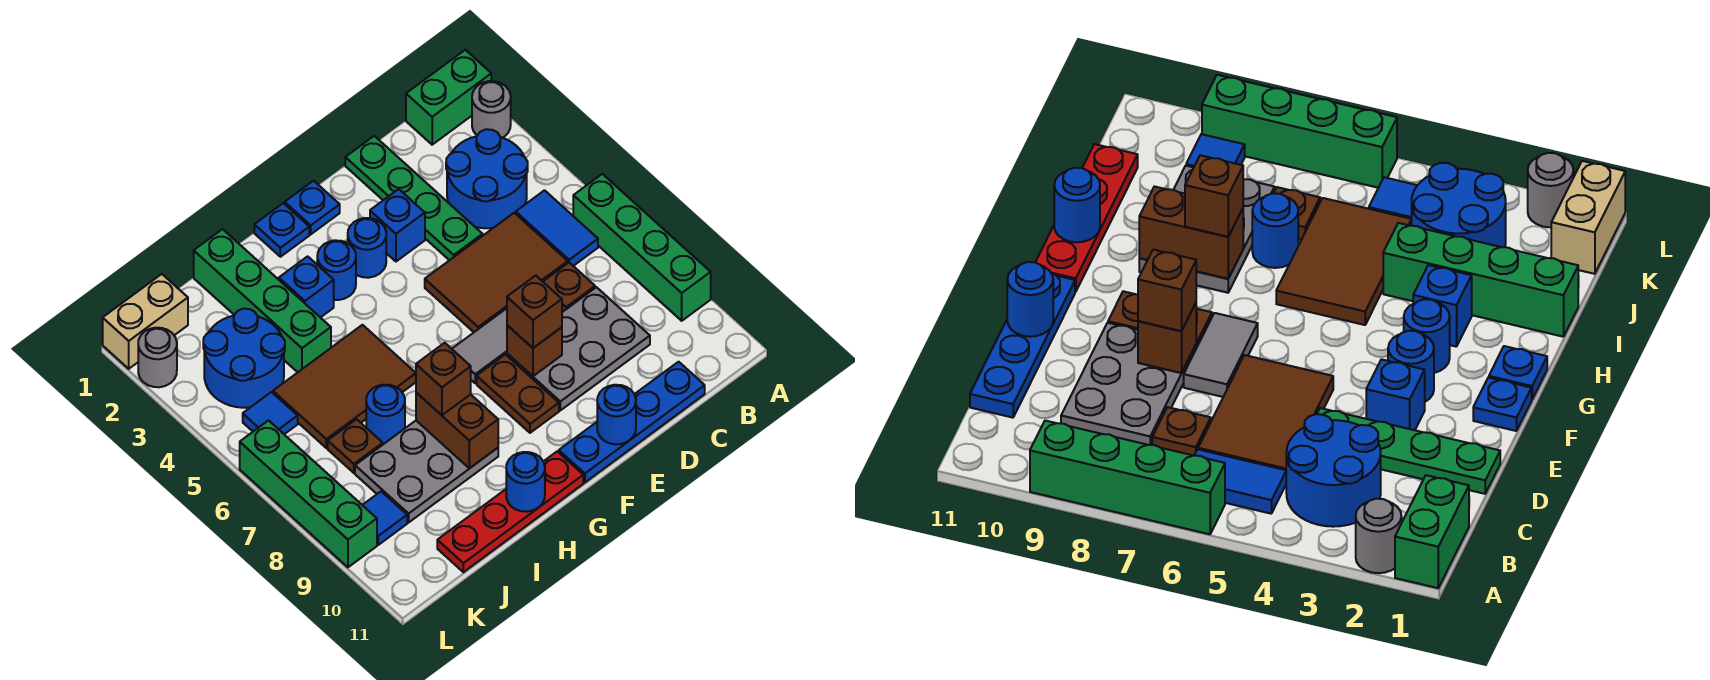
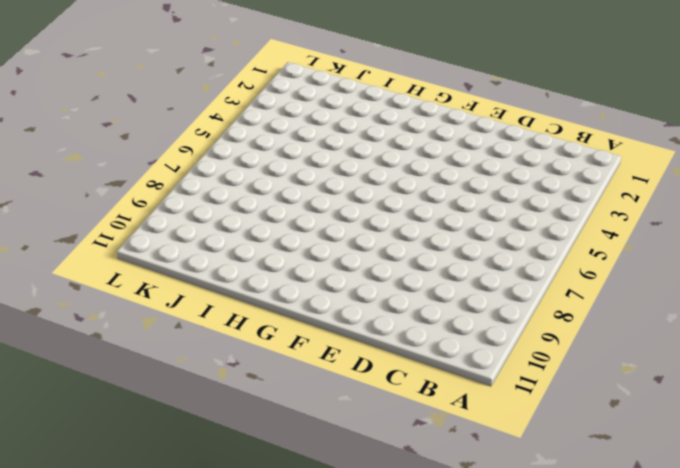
none -> green 1x2 brick [406,50,491,145]
none -> grey 1x1 round brick [472,81,511,138]
none -> green 1x4 brick [573,174,711,321]
none -> blue 2x2 round brick [446,129,528,228]

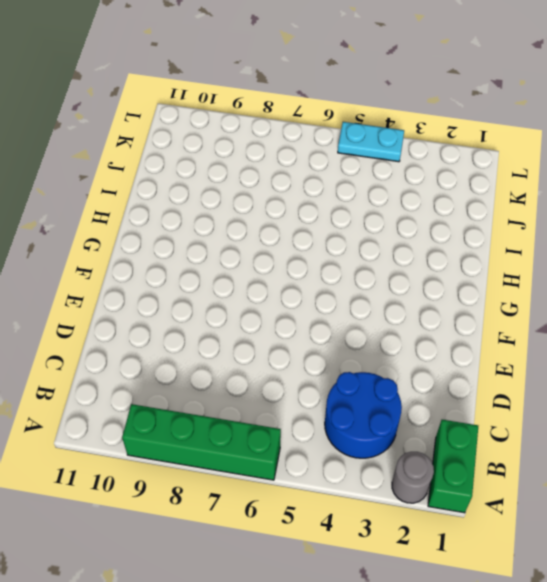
cyan 1x2 plate [338,122,404,162] -> none
none -> blue 1x2 tile [516,190,598,266]
none -> brown 2x3 tile [425,213,568,332]
none -> brown 1x1 plate [543,263,595,312]
none -> grey 2x3 plate [507,287,650,410]

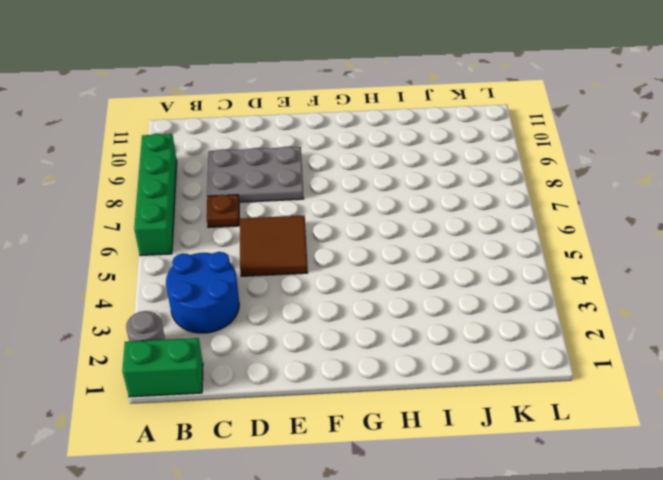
brown 2x2 tile [240,216,308,276] -> brown 2x3 tile [425,213,568,332]
none -> blue 1x2 tile [516,190,598,266]
none -> blue 1x4 plate [559,362,705,483]
none -> green 1x4 plate [345,136,483,260]
none -> blue 1x1 brick [370,189,425,261]

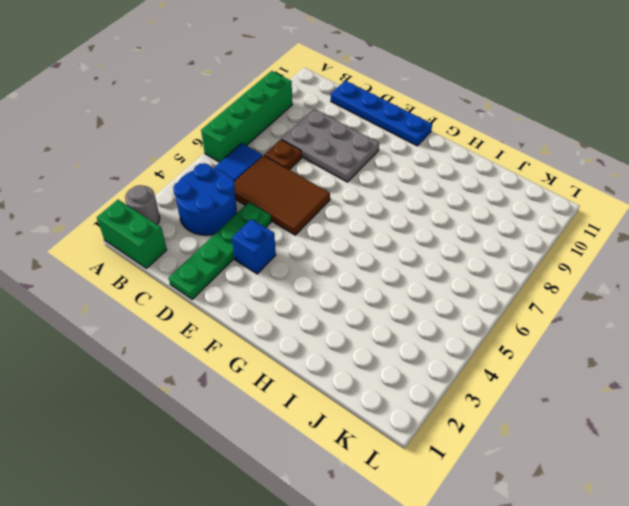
none -> grey 1x2 tile [452,308,507,383]
none -> blue 1x1 plate [285,181,340,234]
none -> blue 1x1 round brick [348,218,386,278]
none -> brown 1x2 plate [477,354,559,433]

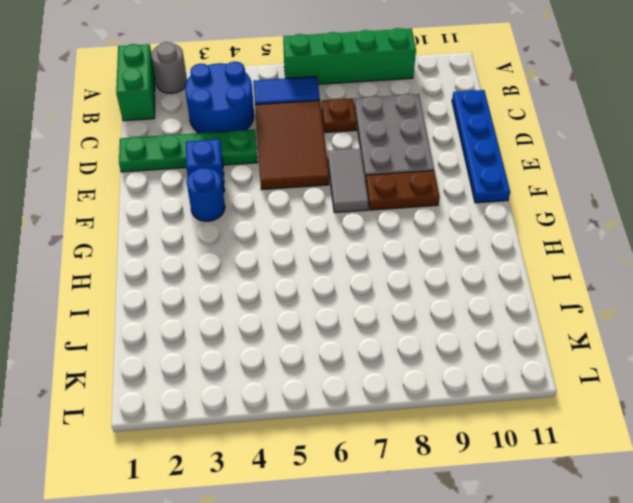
none -> blue 1x1 plate [285,181,340,234]
none -> blue 1x1 plate [254,203,309,257]
none -> blue 1x1 round brick [317,240,356,300]
none -> red 1x4 plate [437,451,583,572]

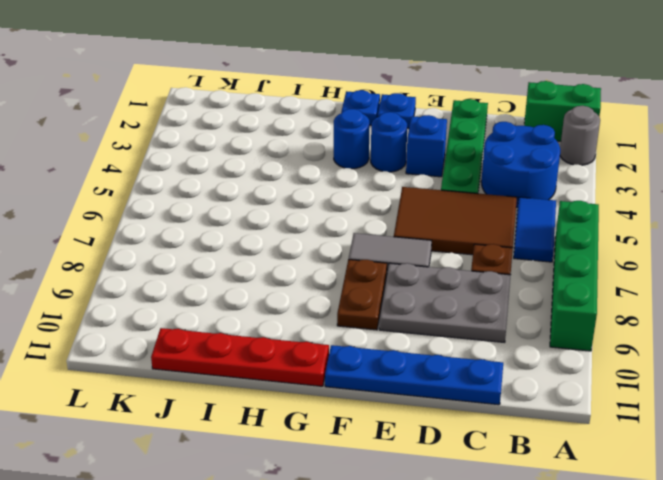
none -> blue 1x1 brick [279,256,334,318]
none -> brown 2x3 tile [273,325,416,448]
none -> grey 2x3 plate [355,421,498,522]
none -> green 1x4 brick [194,229,331,372]

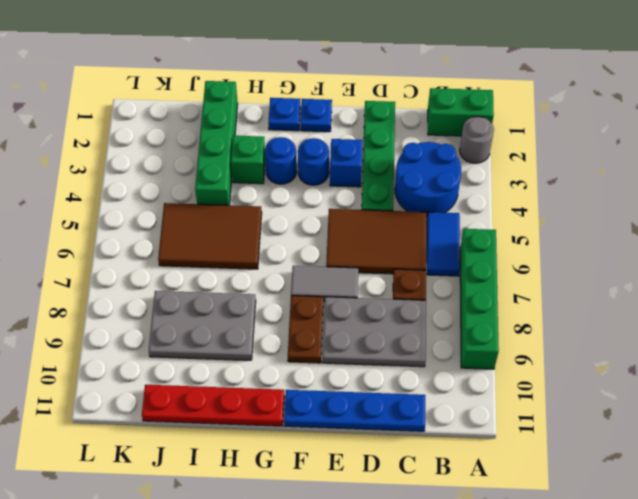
green 1x1 brick [231,136,265,184] -> blue 1x1 brick [279,256,334,318]
none -> blue 1x1 round brick [366,385,405,444]
none -> blue 2x2 round brick [203,309,285,408]
none -> brown 1x1 plate [328,419,383,473]
none -> tan 1x2 brick [103,274,188,369]

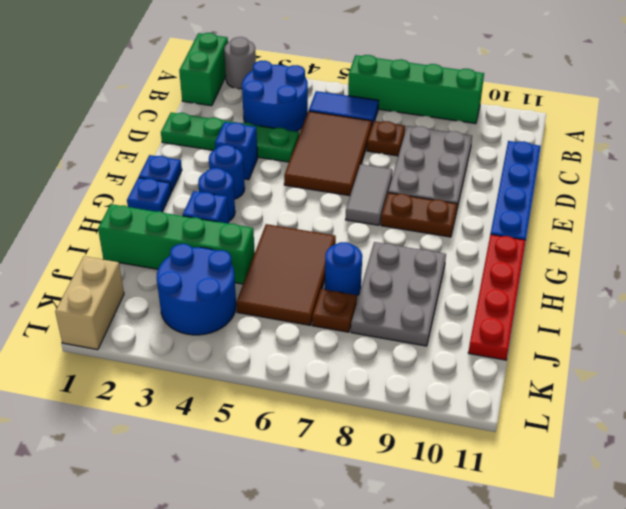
none -> blue 1x1 tile [243,392,298,434]
none -> blue 1x1 tile [363,492,407,545]
none -> grey 1x1 round brick [138,328,177,387]
none -> green 1x4 brick [240,421,377,567]

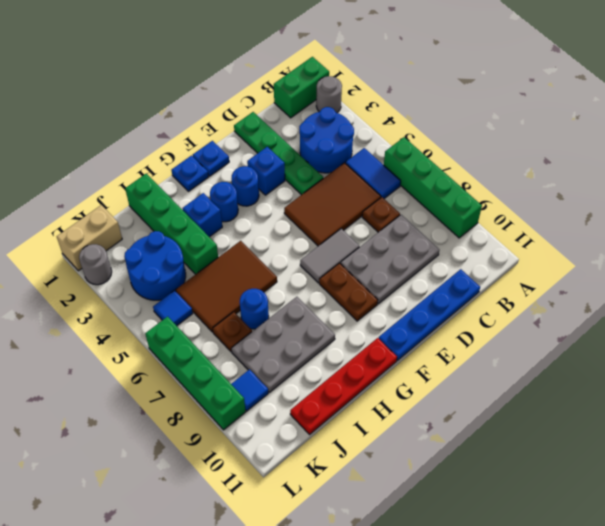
none -> brown 1x1 brick [507,325,562,376]
none -> blue 1x1 round brick [597,385,636,444]
none -> brown 1x2 brick [416,393,498,468]
none -> blue 1x1 round brick [506,452,545,512]

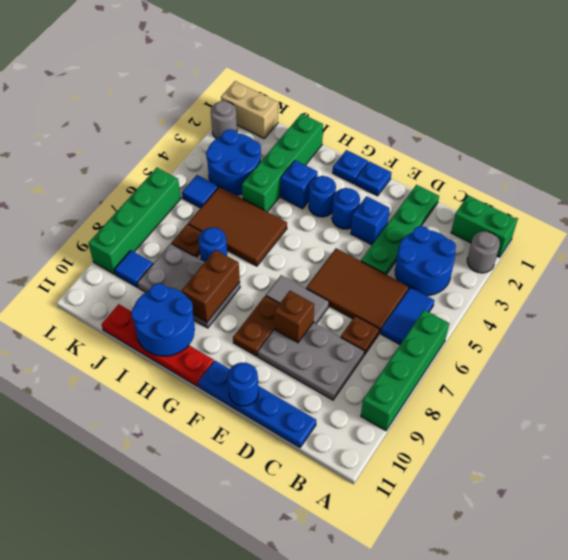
blue 2x2 round brick [131,283,195,356] -> blue 1x1 round brick [506,452,545,512]
none -> brown 1x1 brick [507,276,562,348]
none -> brown 1x1 brick [416,343,471,415]

